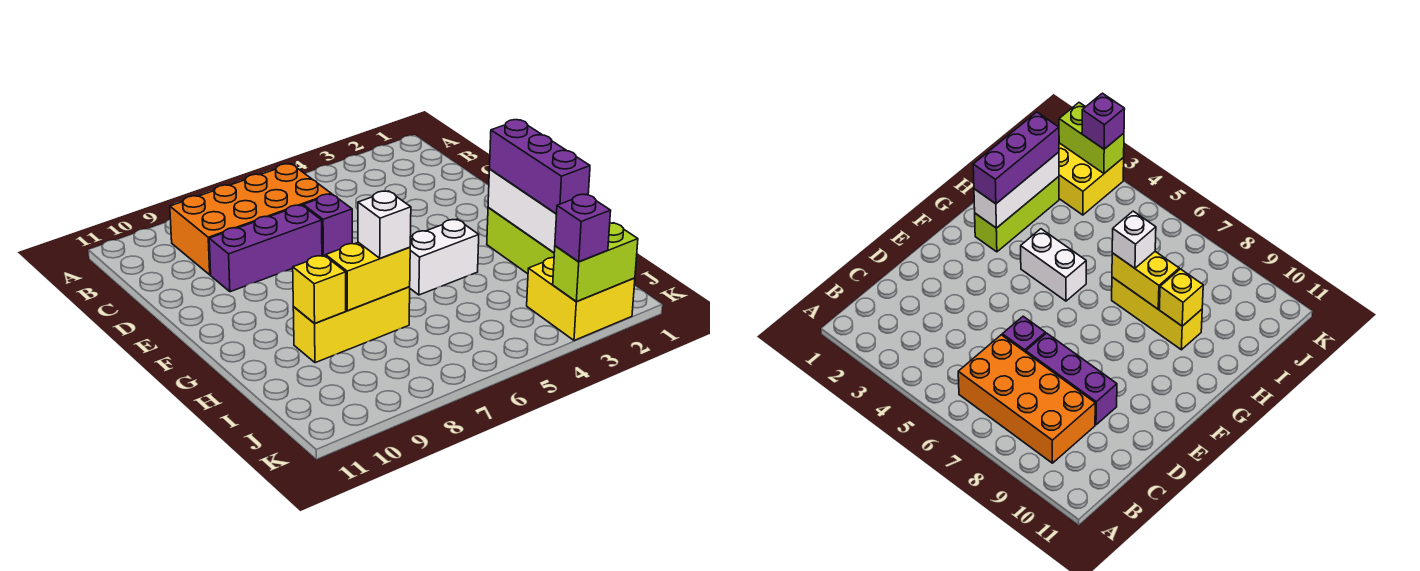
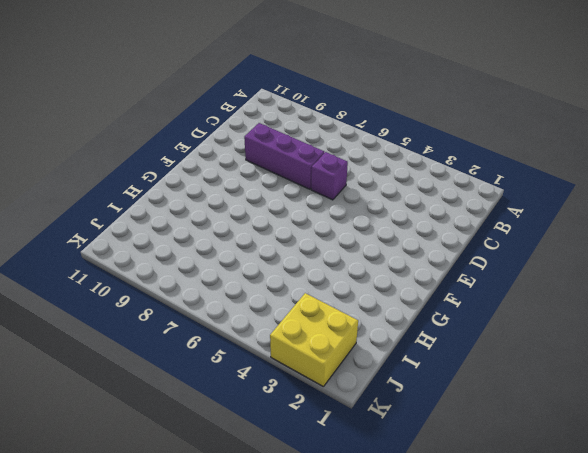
none -> orange 2x4 brick [170,164,331,275]
none -> lime 1x3 brick [487,207,554,274]
none -> white 1x2 brick [410,219,479,295]

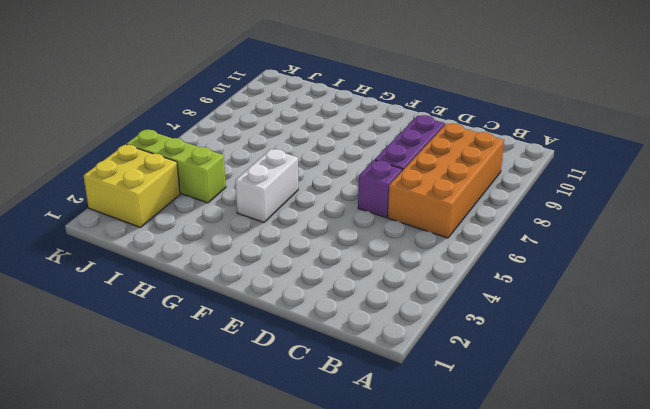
lime 1x3 brick [126,130,226,203] -> lime 1x3 brick moved to [487,207,554,274]
none -> yellow 1x3 brick [293,287,410,363]
none -> white 1x3 brick [488,169,556,252]
none -> yellow 1x2 brick [326,242,410,311]

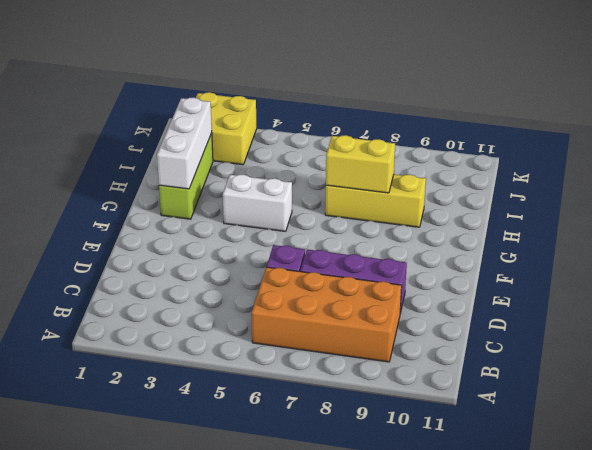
none -> yellow 1x1 brick [293,255,346,323]
none -> lime 1x2 brick [553,223,638,302]
none -> purple 1x3 brick [490,120,590,214]

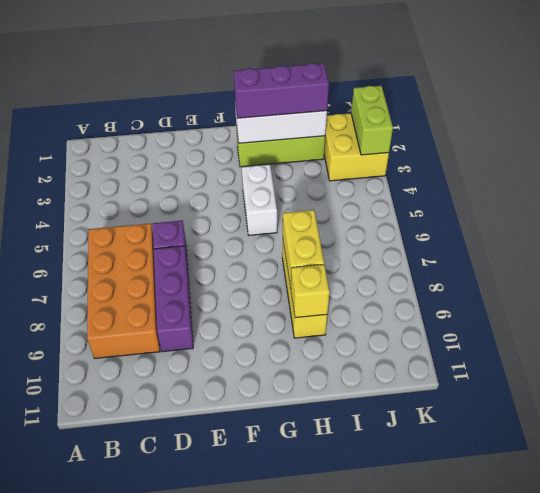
none -> white 1x1 brick [358,191,411,258]
none -> purple 1x1 brick [555,194,611,262]

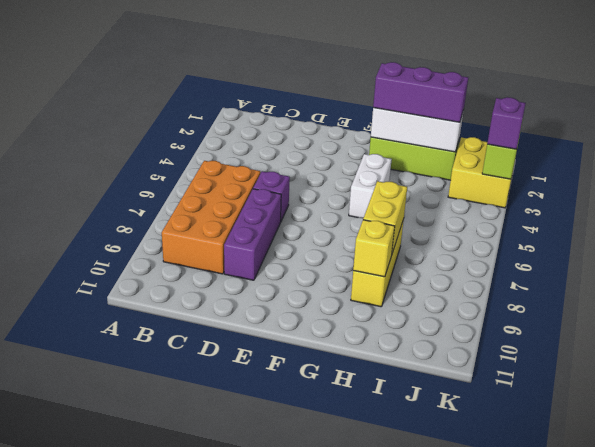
none -> white 1x1 brick [358,191,411,258]

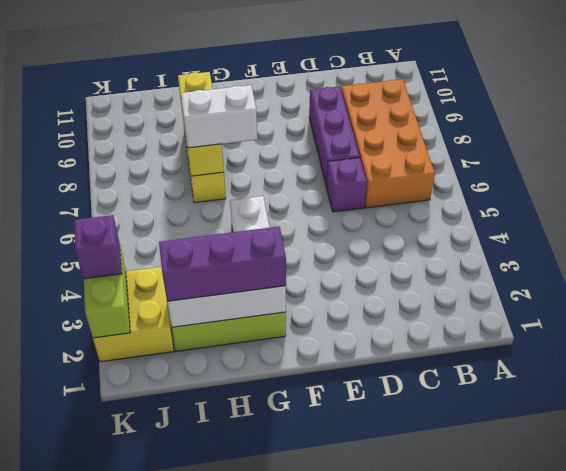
white 1x2 brick [181,85,257,148] -> white 1x1 brick [358,191,411,258]

